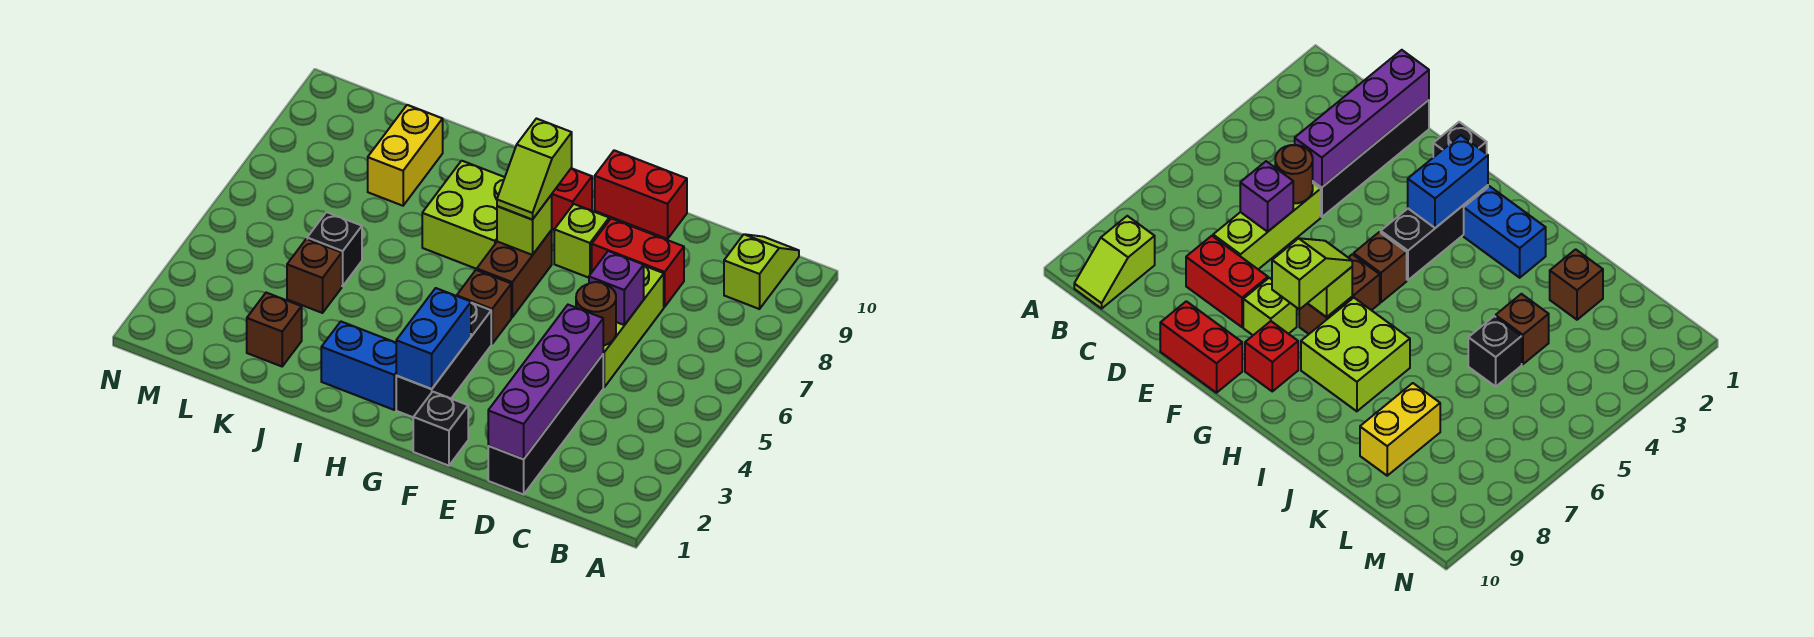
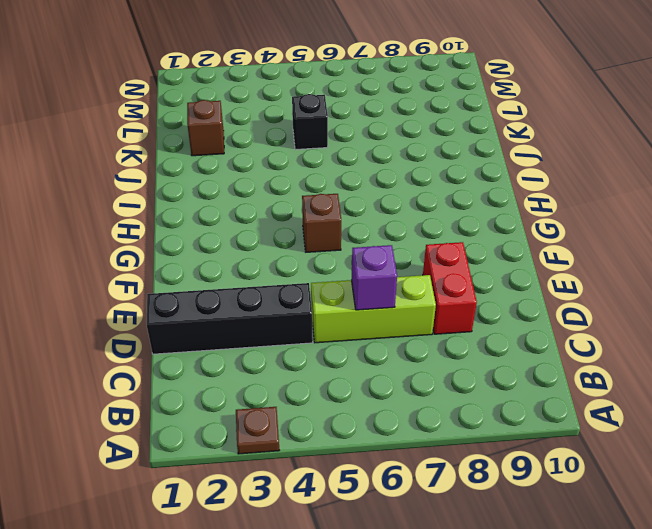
brown 1x1 plate [236,407,279,454] -> none
none -> lime 1x2 slope [724,234,799,309]
none -> red 1x2 brick [595,150,687,239]
none -> black 1x1 brick [413,392,468,466]

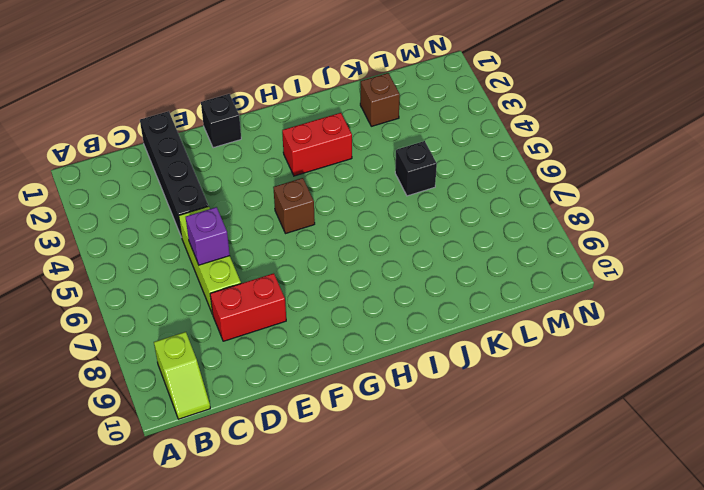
red 1x2 brick [282,113,352,176] -> red 1x2 brick moved to [595,150,687,239]
none -> lime 1x1 brick [554,204,609,278]
none -> black 1x3 brick [396,303,491,417]
none -> brown 1x2 brick [477,230,552,317]

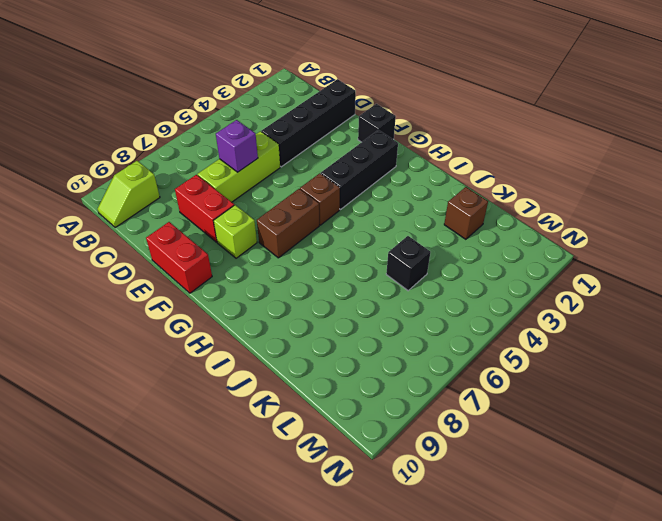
none -> red 1x1 brick [551,168,592,230]
none -> blue 1x2 brick [321,322,396,410]
none -> lime 2x2 brick [422,161,505,269]

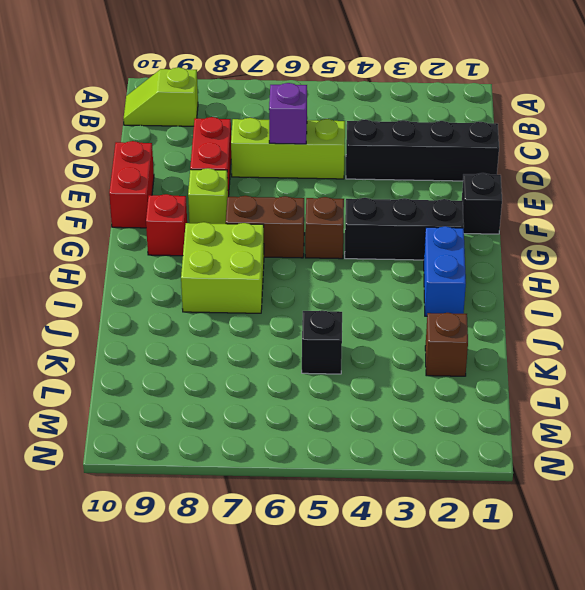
none -> brown 1x1 brick [287,239,342,313]
none -> yellow 1x2 brick [368,105,443,206]
none -> purple 1x4 brick [488,305,603,459]

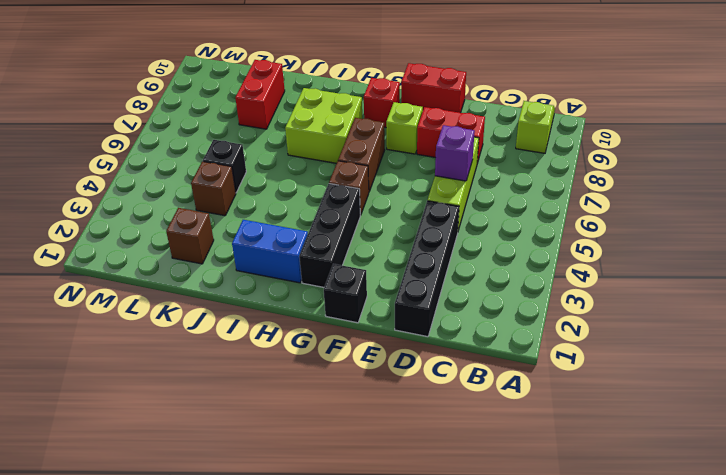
red 1x2 brick [235,60,285,129] -> yellow 1x2 brick [368,105,443,206]
none -> purple 1x4 brick [488,305,603,459]
none -> brown 1x1 round brick [576,282,616,346]
none -> blue 1x2 brick [396,288,471,389]

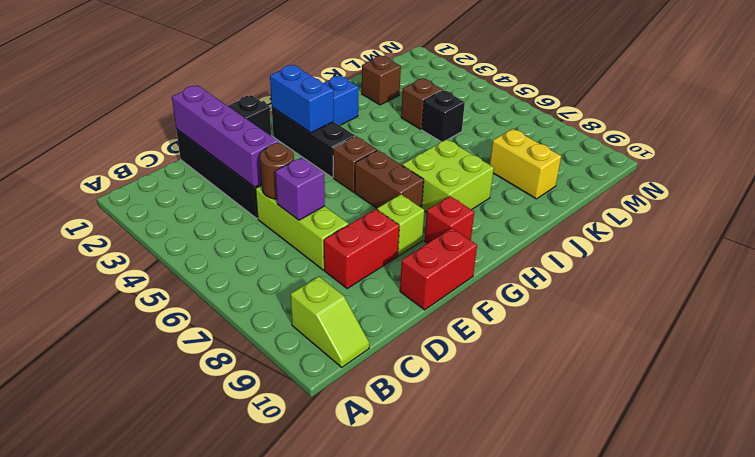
none -> lime 1x1 brick [497,195,552,255]
none -> lime 1x2 slope [497,119,572,220]

